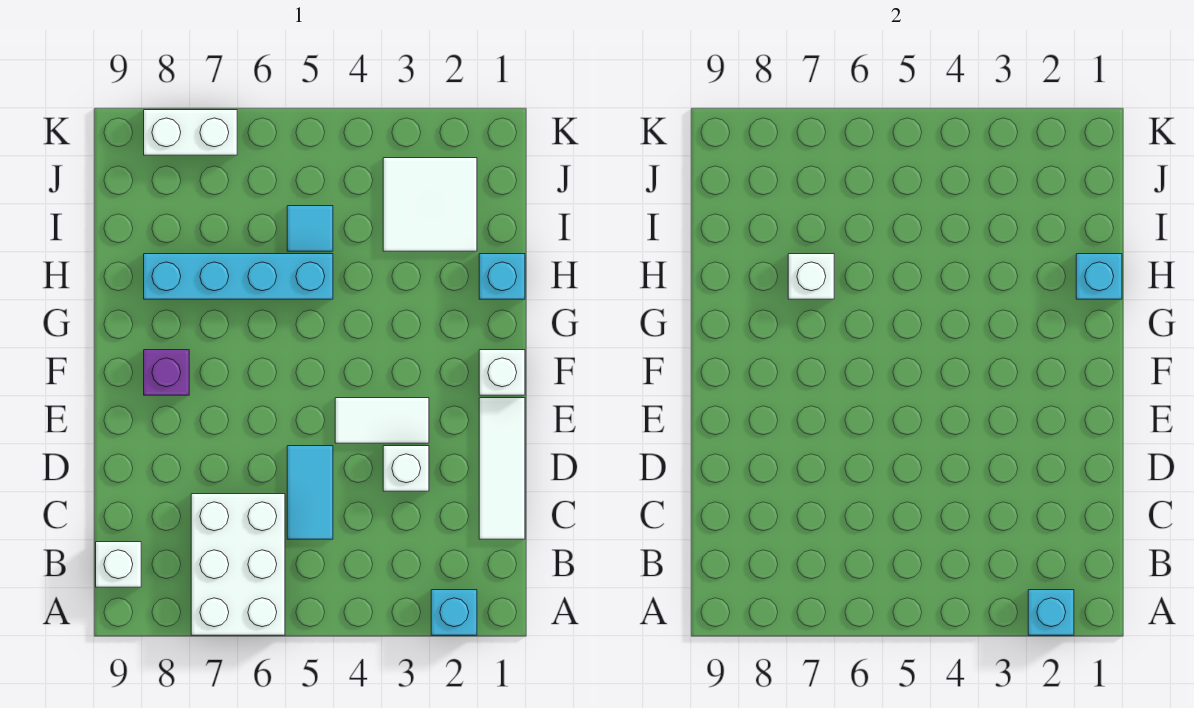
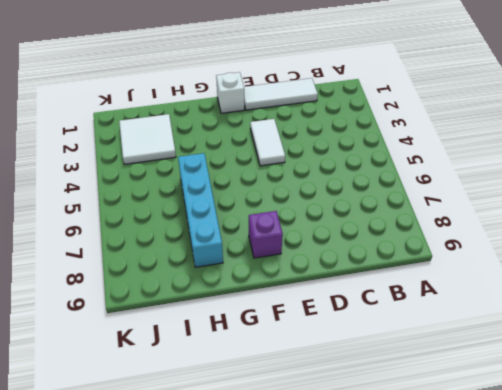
none -> cyan 1x1 brick [431,590,477,635]
none -> white 2x3 brick [191,494,285,635]
none -> white 1x1 brick [96,542,141,587]

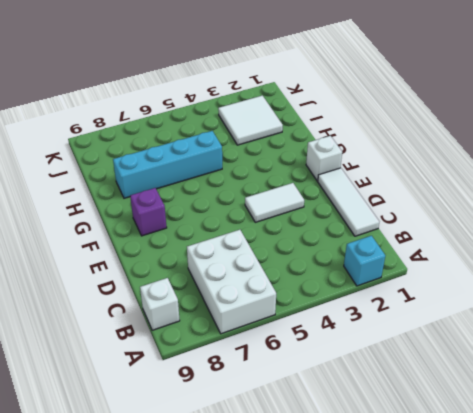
none -> cyan 1x2 tile [287,446,333,539]
none -> white 1x1 brick [383,446,429,491]
none -> cyan 1x1 brick [479,254,525,299]

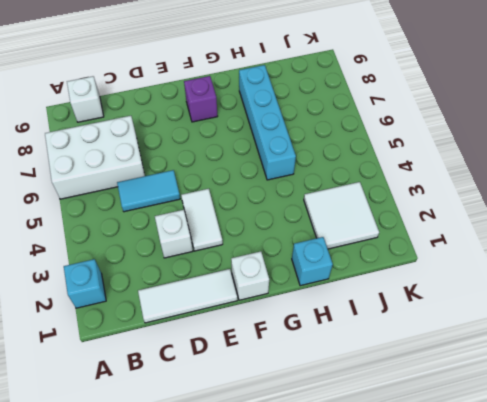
none -> cyan 1x1 tile [287,206,333,251]
none -> white 1x2 brick [144,110,237,155]
none -> cyan 1x1 brick [1028,590,1074,635]

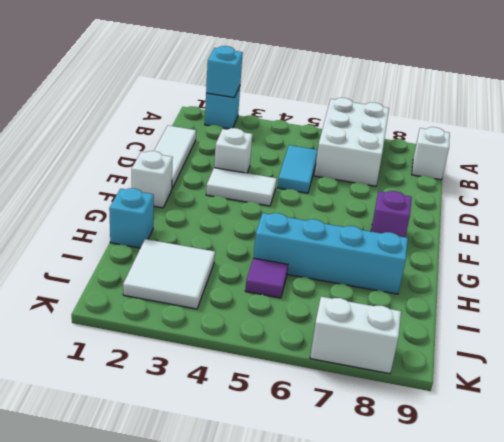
purple 1x1 tile [245,258,288,298] -> cyan 1x1 tile [287,206,333,251]
none -> cyan 1x1 brick [1076,254,1122,299]
none -> white 1x1 brick [788,254,834,299]

